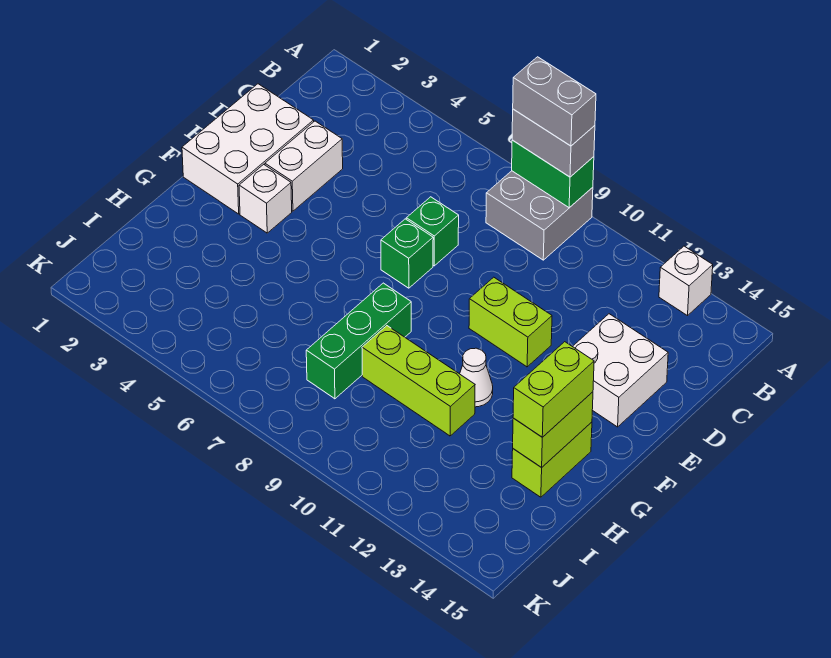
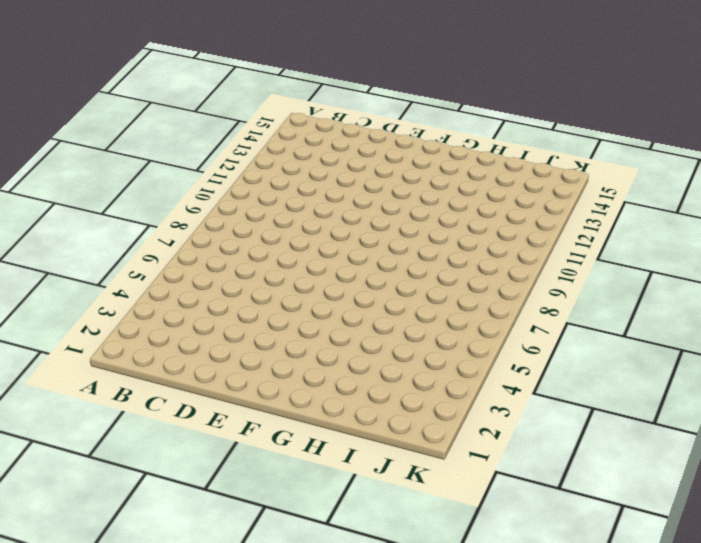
none -> grey 2x2 brick [486,171,593,260]
none -> white 1x1 brick [659,246,713,316]
none -> white 2x3 brick [182,84,314,214]

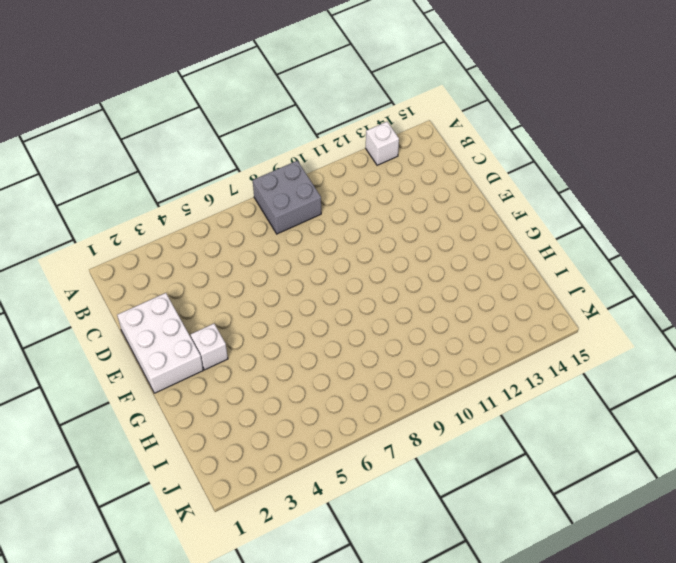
none -> white 1x2 brick [265,121,343,211]
none -> green 1x1 brick [406,197,459,266]
none -> white 2x2 brick [572,314,668,427]

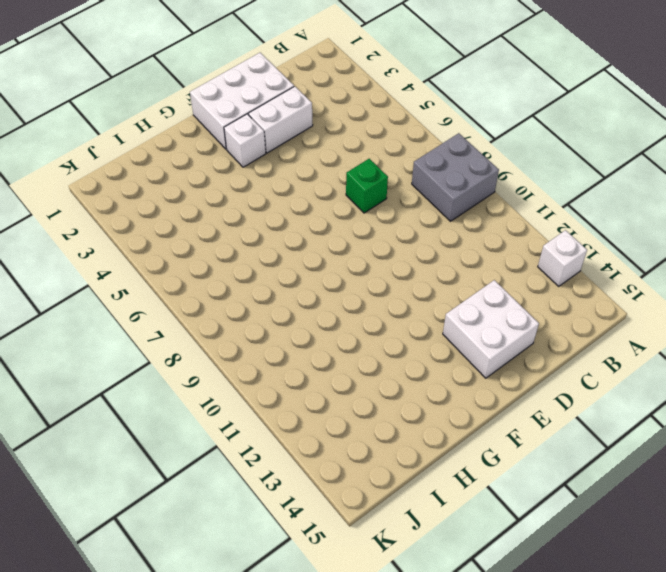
none -> green 1x1 brick [381,219,433,288]
none -> lime 1x2 brick [469,277,552,367]
none -> green 1x3 brick [306,283,411,399]

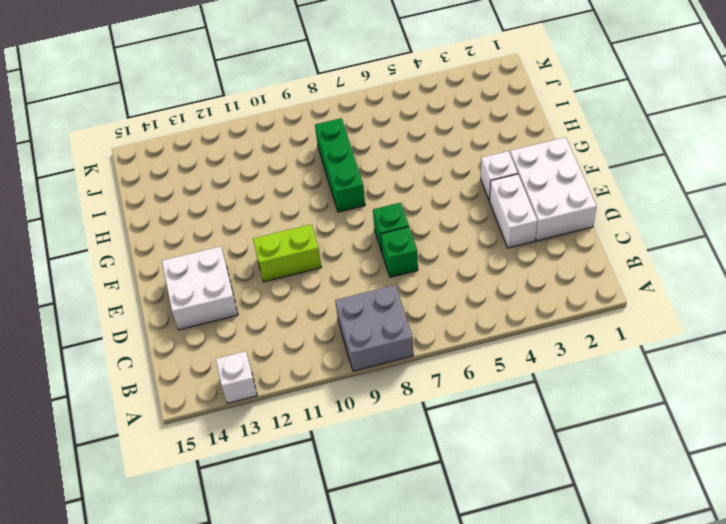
none -> white 1x1 cone [460,348,493,407]
none -> lime 1x2 brick [512,422,592,497]
none -> lime 1x3 brick [362,326,475,436]

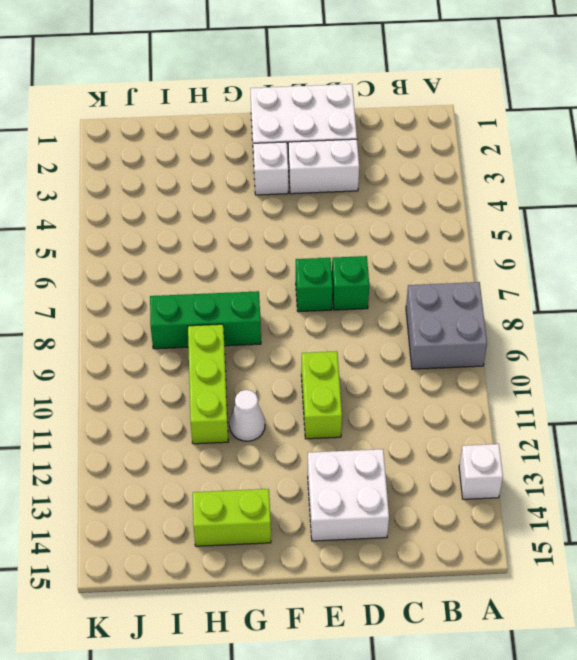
none -> green 1x2 brick [512,140,594,208]
none -> lime 1x2 brick [513,392,593,468]
none -> grey 1x2 brick [512,109,595,177]

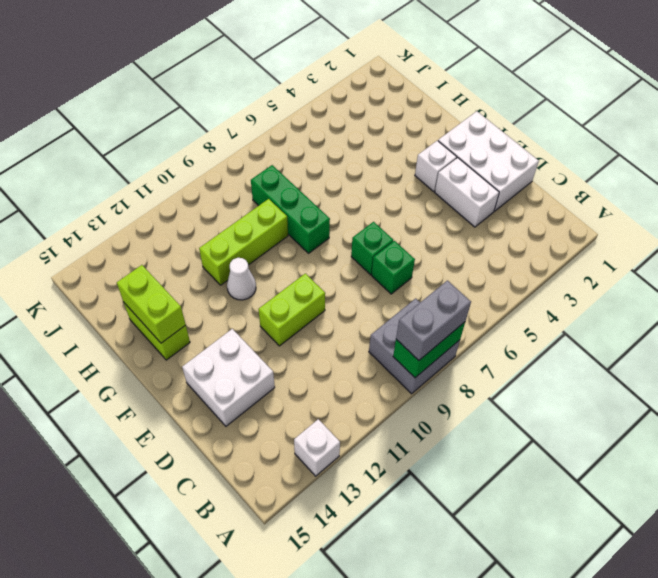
none -> lime 1x2 brick [513,342,594,437]
none -> grey 1x2 brick [513,57,596,146]

